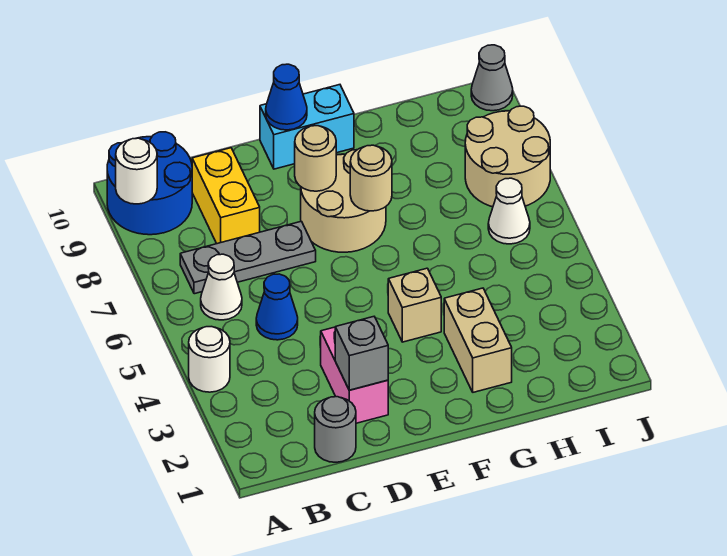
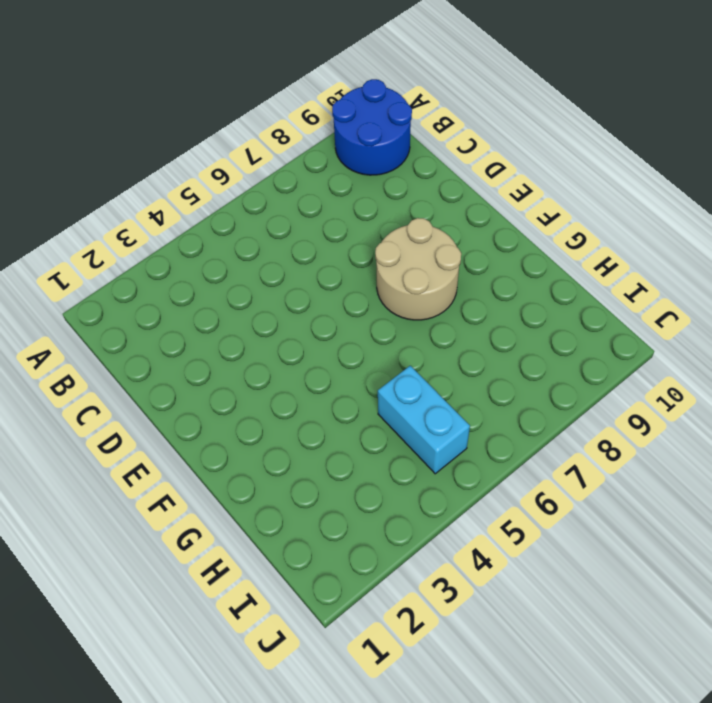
cyan 1x2 brick [378,366,470,474] -> cyan 1x2 brick moved to [260,85,354,169]
none -> white 1x1 round brick [189,327,230,392]
none -> white 1x1 cone [201,254,242,320]
none -> grey 1x3 plate [180,221,316,294]

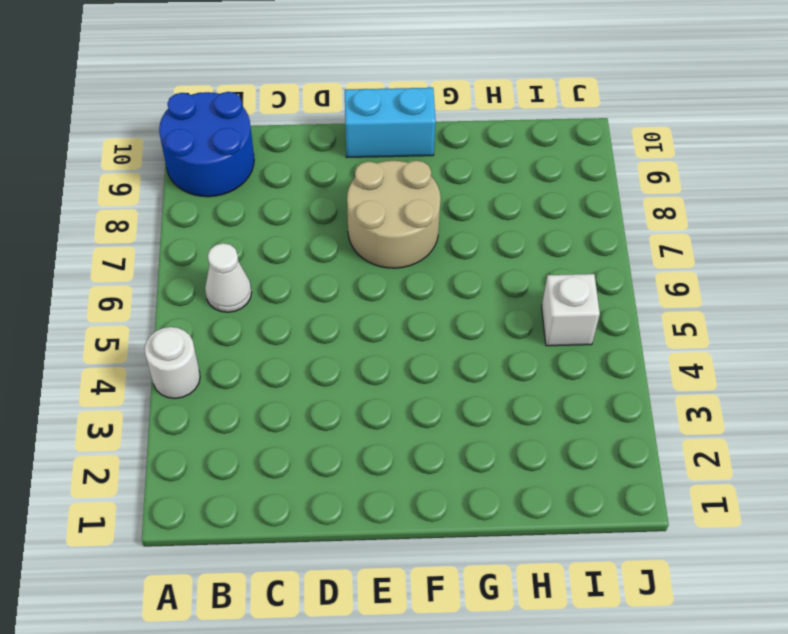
white 1x1 brick [542,274,600,346] -> none
none -> grey 1x3 plate [180,221,316,294]
none -> grey 1x1 round brick [315,397,356,462]
none -> blue 1x1 cone [256,274,298,340]

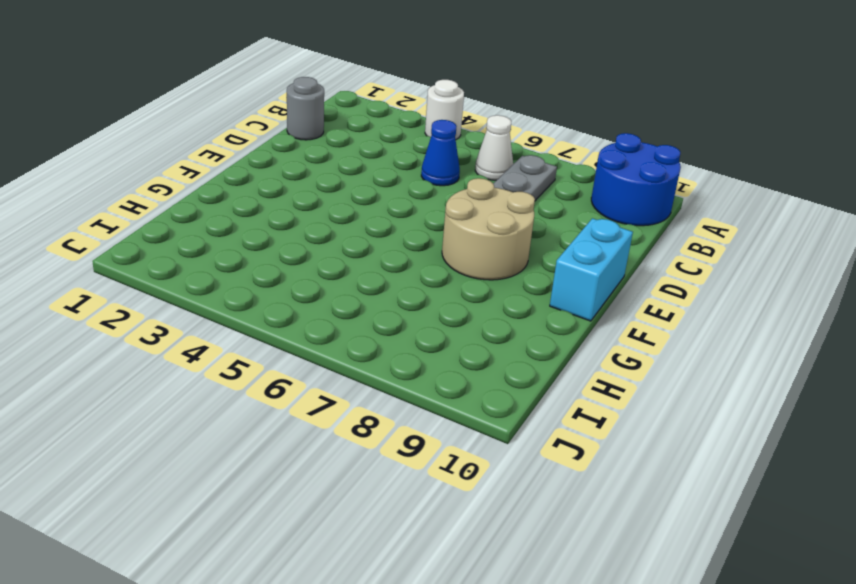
none -> yellow 1x2 brick [192,148,260,244]
none -> pink 1x2 brick [321,327,388,423]
none -> tan 1x1 brick [388,268,441,342]

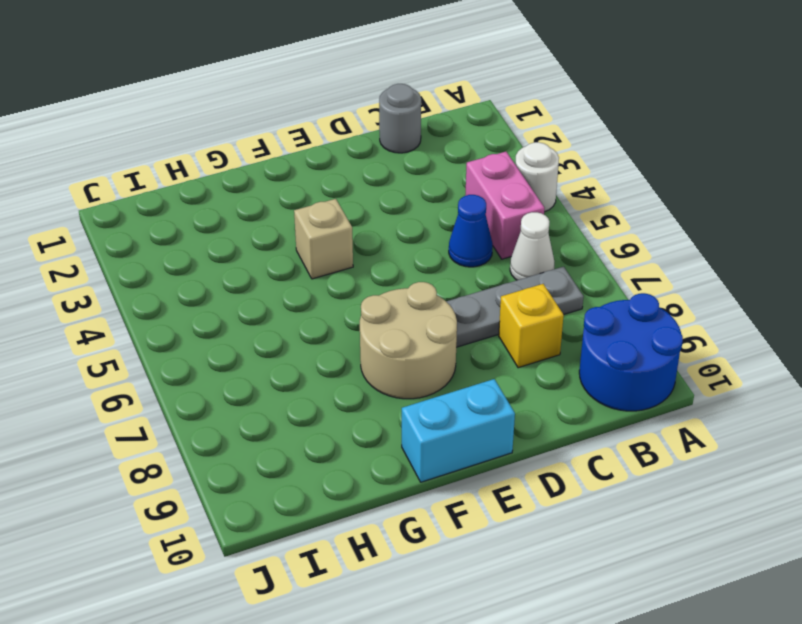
pink 1x2 brick [465,152,544,259] -> pink 1x2 brick moved to [321,327,388,423]
yellow 1x1 brick [499,284,564,368] -> yellow 1x2 brick [192,148,260,244]
none -> tan 1x2 brick [444,288,512,392]
none -> white 1x1 cone [488,178,530,244]
none -> tan 2x2 round brick [465,106,550,207]

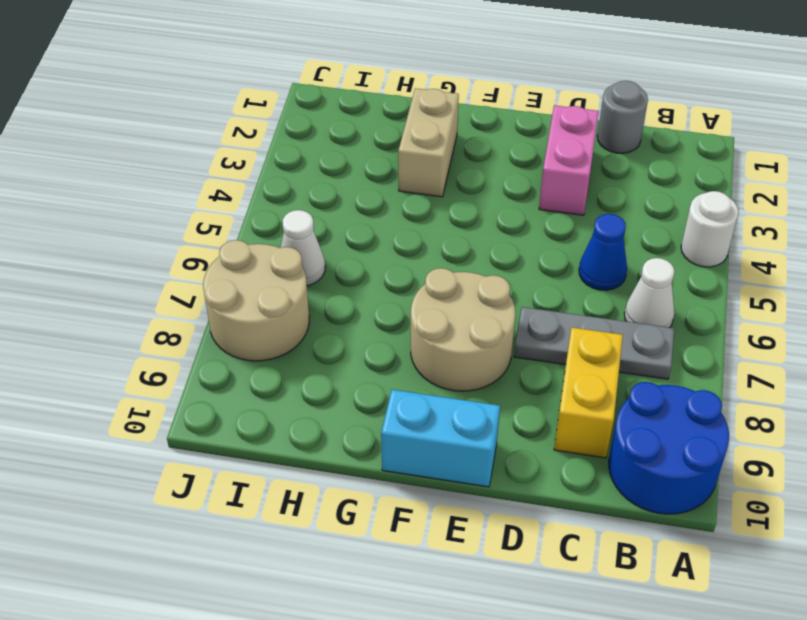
none -> tan 1x1 brick [388,268,441,342]
none -> grey 1x1 cone [471,45,513,111]
none -> white 1x1 round brick [116,138,157,204]

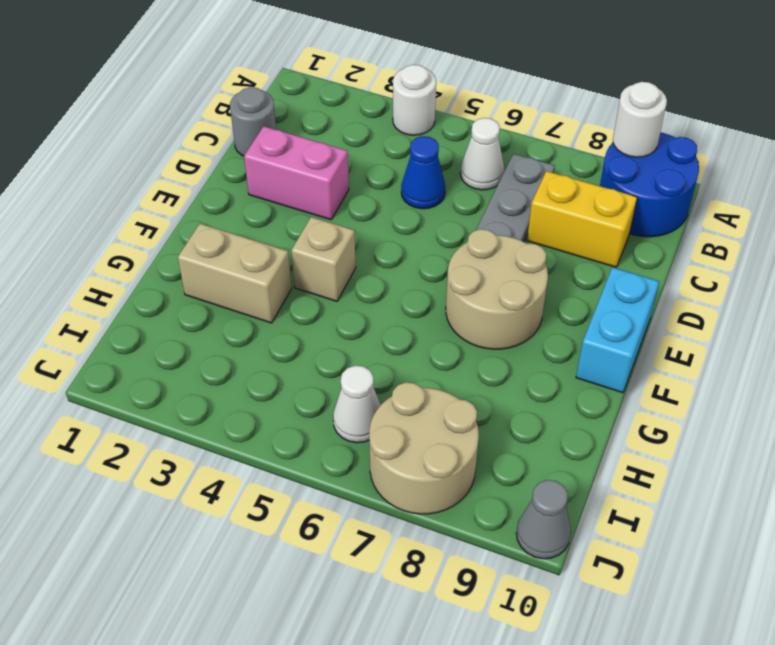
none -> grey 1x1 brick [335,317,388,390]
none -> tan 1x1 round brick [295,126,336,191]
none -> blue 1x1 cone [266,64,307,130]

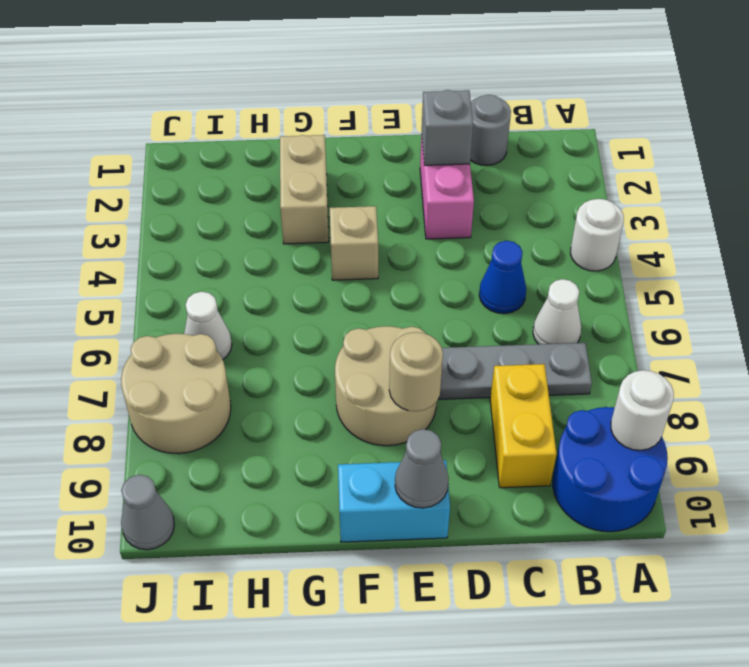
grey 1x1 cone [395,429,449,508] -> blue 1x1 cone [266,64,307,130]
none -> tan 1x1 round brick [350,145,392,211]

